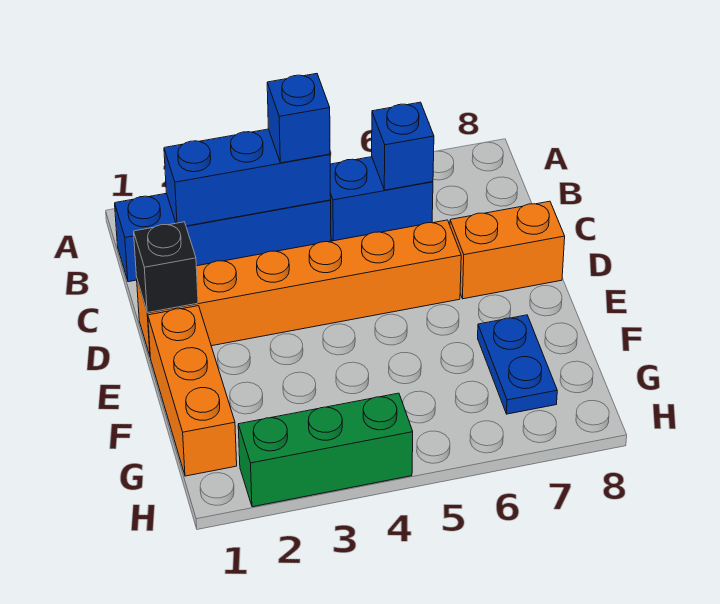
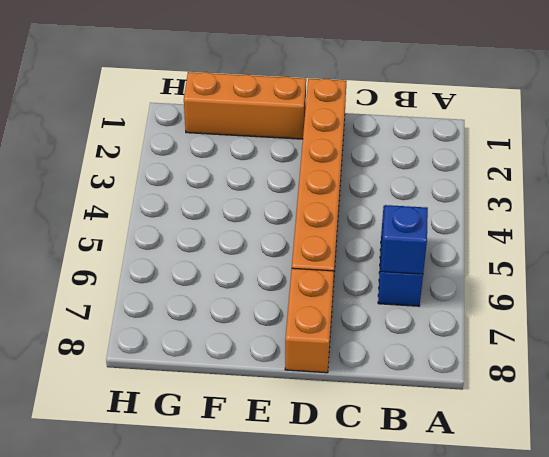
none -> blue 1x4 brick [115,193,331,282]
none -> blue 1x2 plate [478,315,557,414]

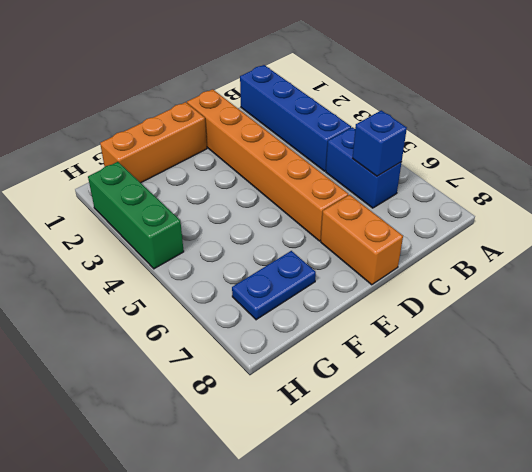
none -> blue 1x3 brick [164,129,331,226]
none -> black 1x1 brick [134,222,198,313]

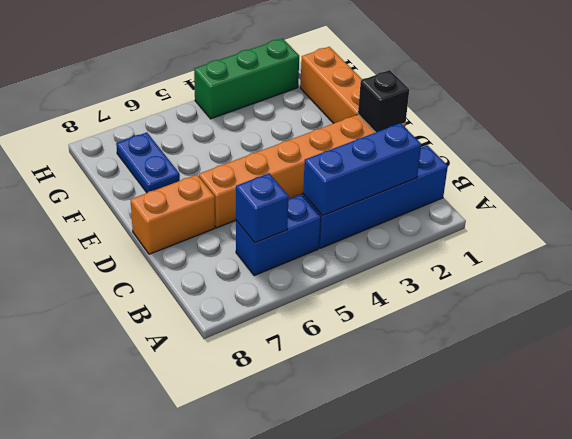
none -> blue 1x1 brick [267,74,330,163]

